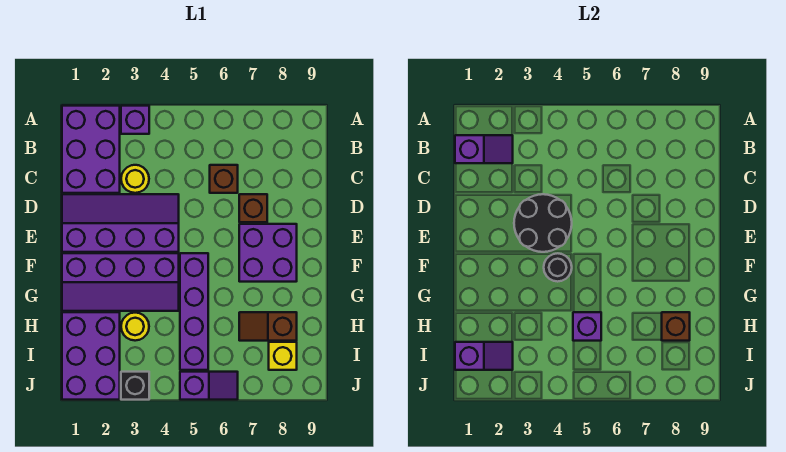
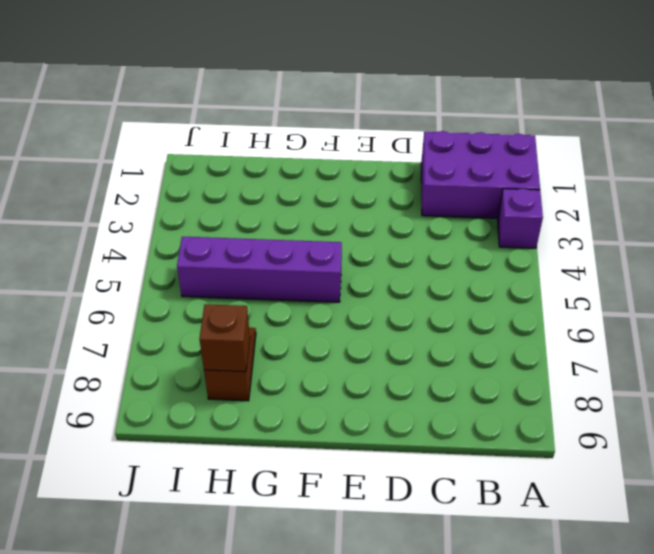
none -> yellow 1x1 round brick [121,165,149,193]
none -> brown 1x1 brick [210,165,238,193]
none -> purple 2x4 slope [62,194,179,252]

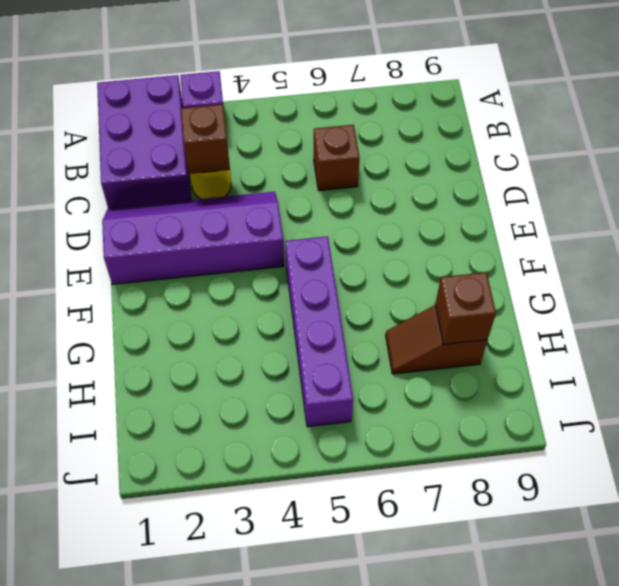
brown 1x1 brick [181,104,230,174] -> brown 1x1 brick moved to [239,194,267,222]
none -> purple 2x2 brick [239,224,297,282]
none -> purple 2x4 slope [62,253,179,311]
none -> purple 2x3 brick [62,312,120,400]

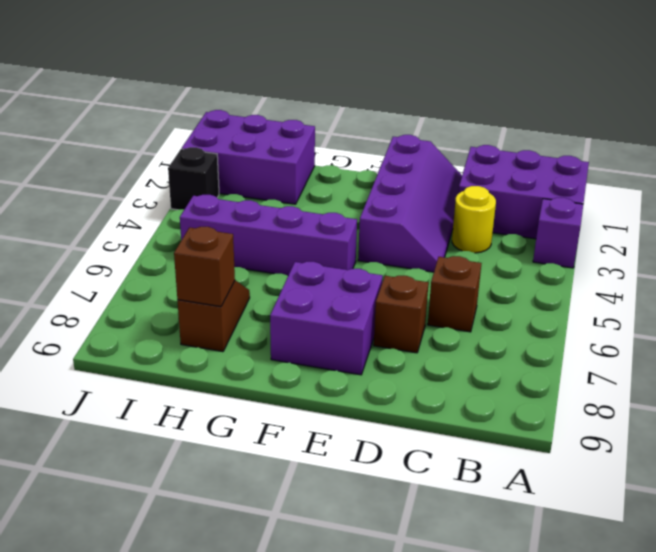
none -> purple 2x4 slope [62,253,179,311]
none -> yellow 1x1 round brick [121,313,149,341]
none -> yellow 1x1 brick [269,342,297,370]

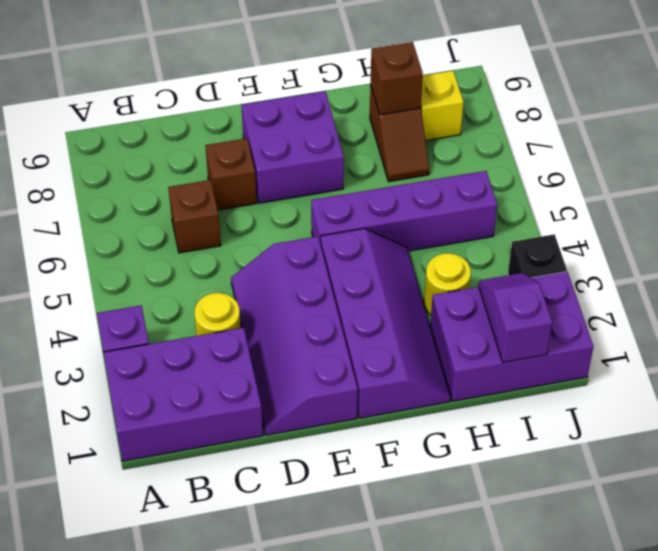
none -> purple 1x2 slope [180,372,238,400]
none -> purple 1x2 slope [455,135,513,163]
none -> black 2x2 round brick [514,194,572,252]

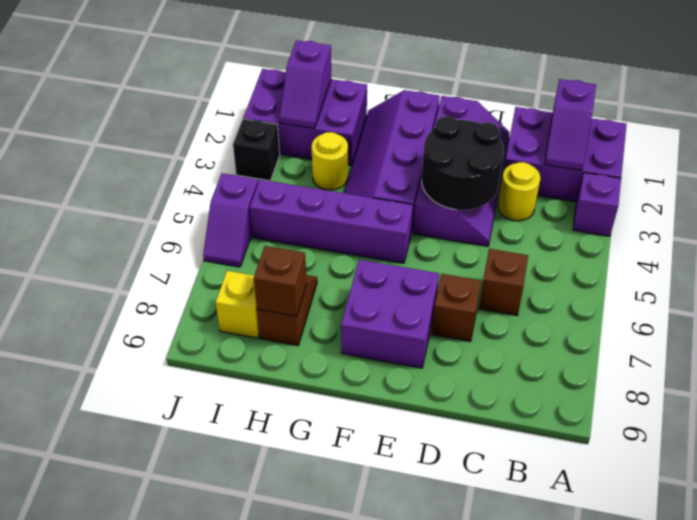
none -> black 1x1 round brick [544,253,572,282]
none -> purple 1x1 brick [573,312,601,341]

